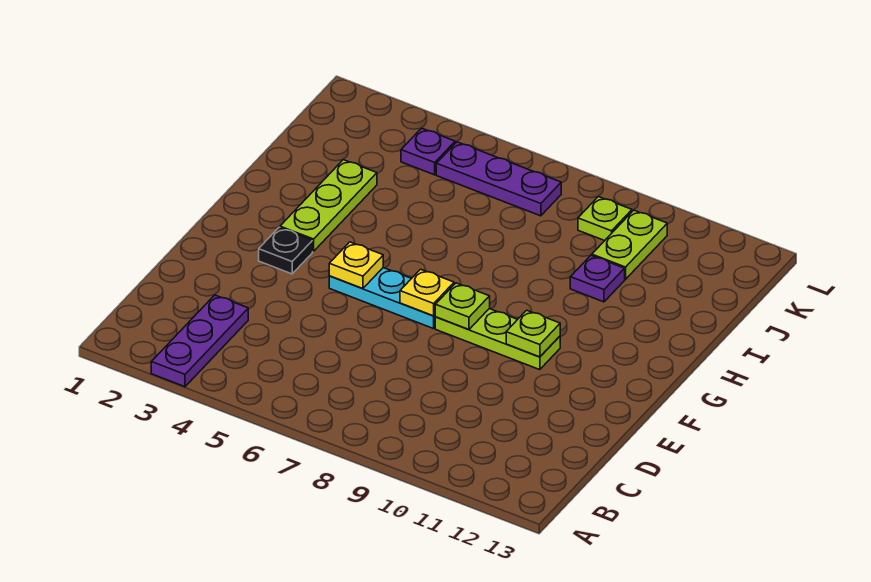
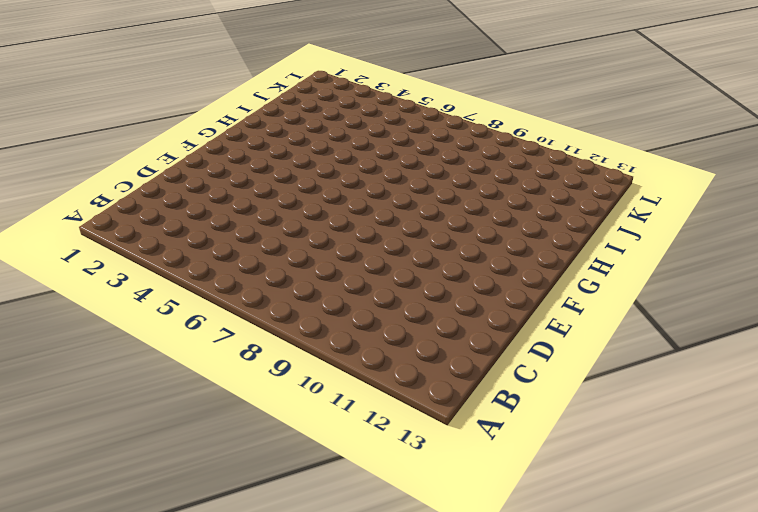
none -> purple 1x3 plate [151,295,248,387]
none -> black 1x1 plate [259,227,313,274]
none -> cyan 1x3 plate [329,268,435,329]

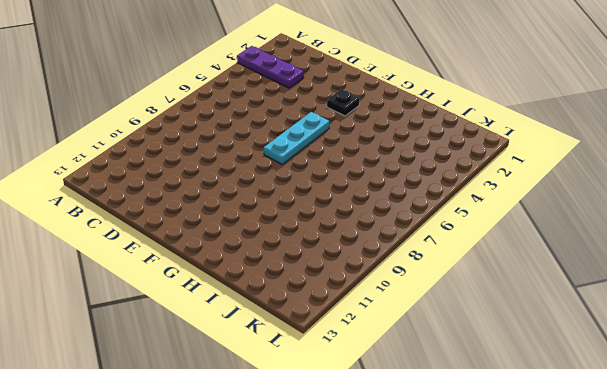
none -> lime 1x3 plate [435,309,560,370]
none -> lime 1x3 plate [280,160,377,251]
none -> purple 1x1 plate [570,255,625,302]

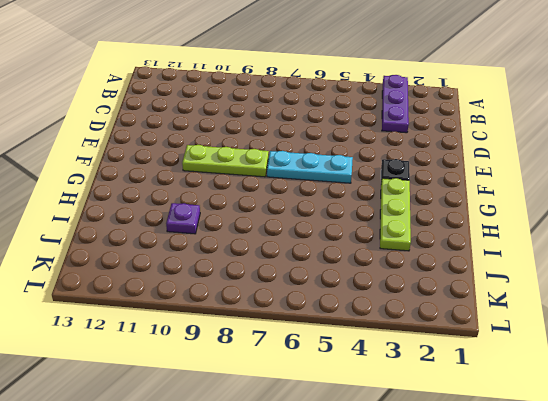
none -> lime 1x2 plate [592,210,667,279]
none -> purple 1x1 plate [401,128,455,175]
none -> purple 1x3 plate [436,142,561,216]

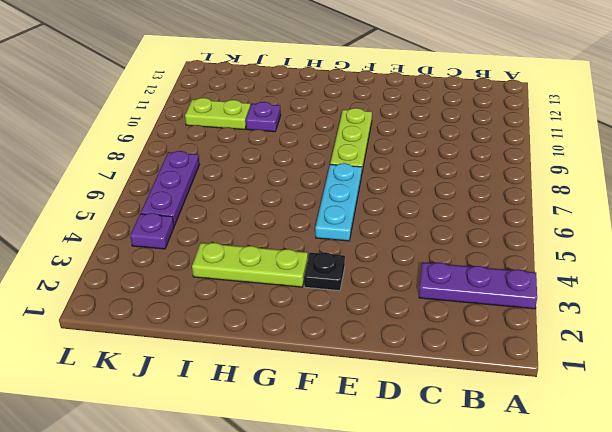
none -> lime 1x1 plate [578,197,632,241]
none -> yellow 1x1 plate [329,242,383,289]
none -> yellow 1x1 plate [400,269,454,316]

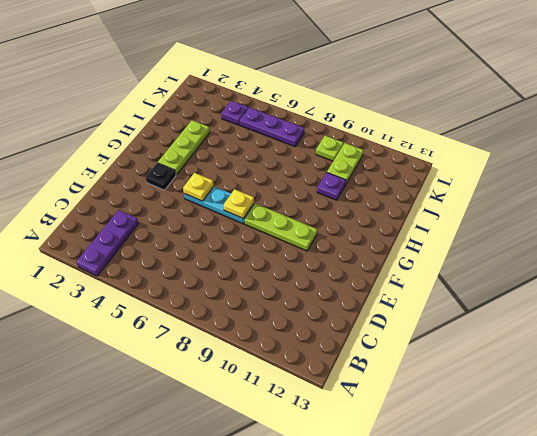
none -> lime 1x1 plate [435,283,490,330]
none -> lime 1x1 plate [506,310,560,357]

